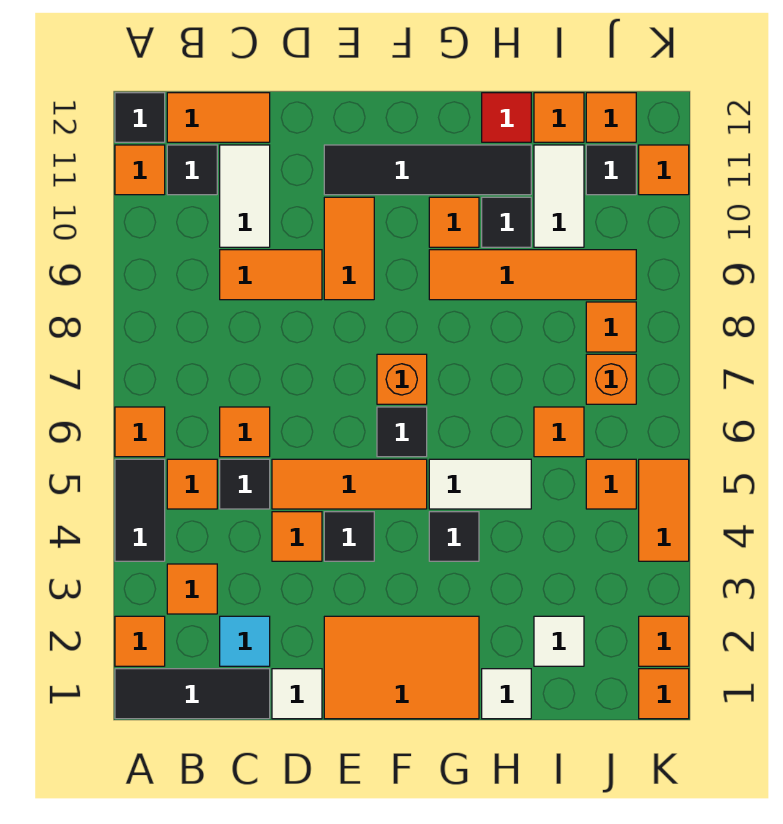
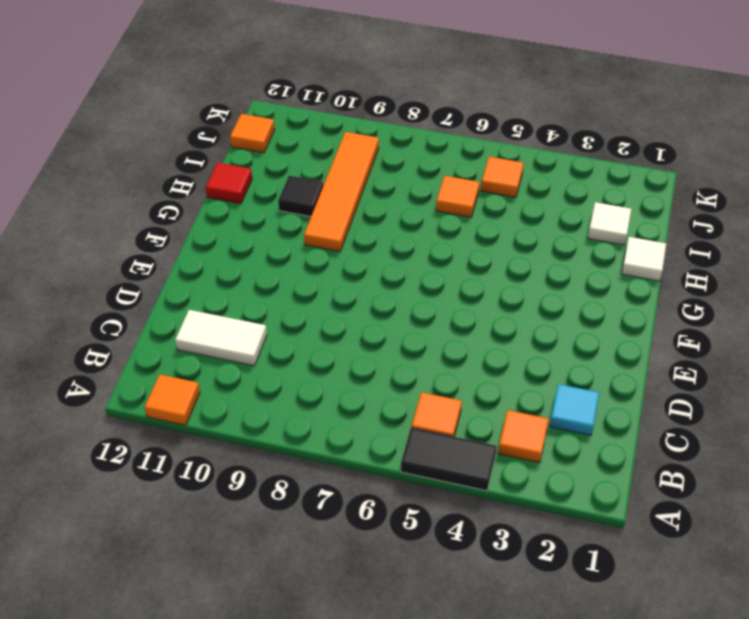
none -> black 1x3 tile [115,669,270,719]
none -> orange 1x1 tile [115,616,165,666]
none -> orange 1x1 tile [115,407,165,457]
none -> black 1x1 tile [115,93,165,142]

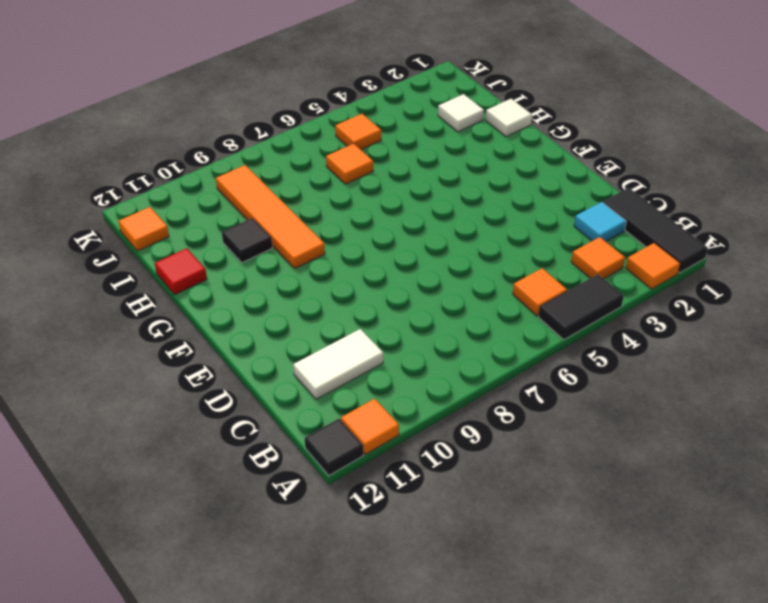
none -> orange 1x1 tile [115,407,165,457]
none -> black 1x1 tile [167,145,217,195]
none -> orange 1x2 tile [167,93,270,142]
none -> black 1x1 tile [220,459,270,509]

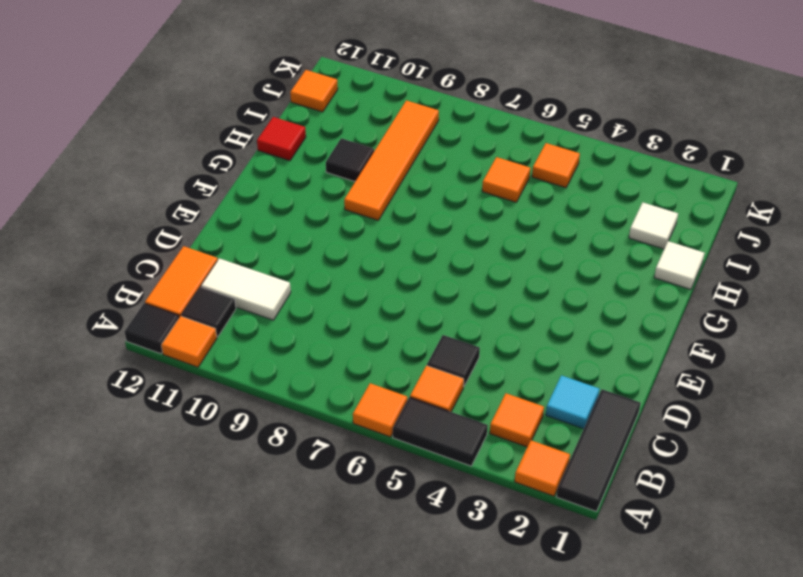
none -> orange 1x1 tile [220,407,270,457]
none -> orange 1x2 tile [220,250,322,300]
none -> white 1x1 tile [272,669,322,719]
none -> orange 1x1 tile [272,512,322,561]

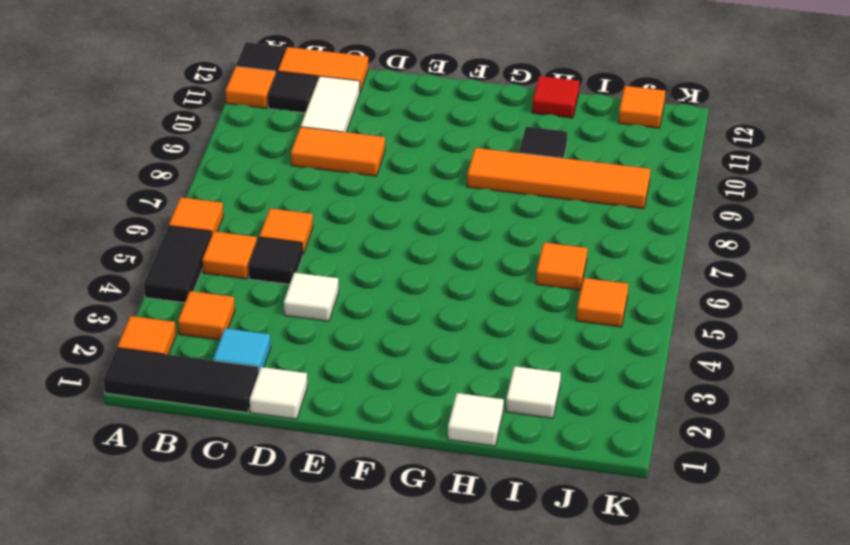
white 1x1 tile [284,273,339,321] -> orange 1x1 tile [272,512,322,561]
none -> orange 1x3 tile [272,459,427,509]
none -> orange 2x3 tile [324,616,479,719]
none -> black 1x1 tile [324,512,374,561]
none -> orange 1x2 tile [324,197,374,300]

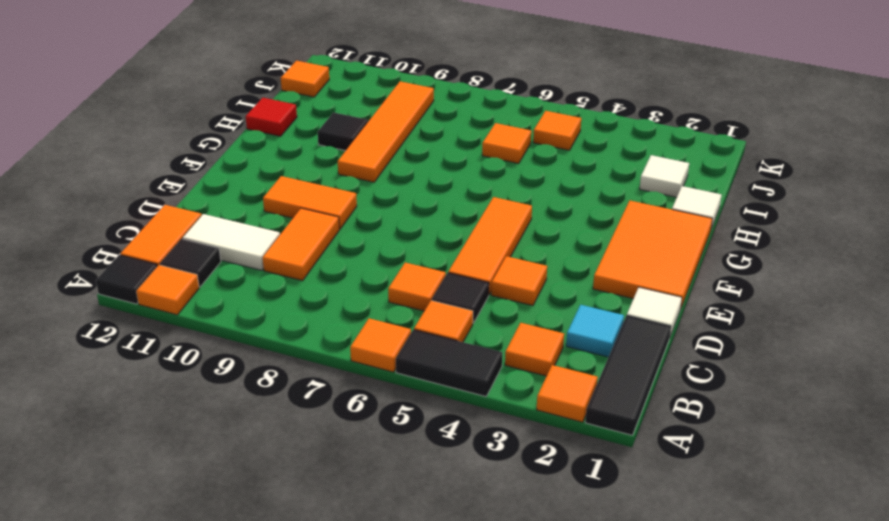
none -> black 1x1 tile [324,512,374,561]
none -> black 1x4 tile [324,145,531,195]
none -> black 1x1 tile [377,407,427,457]
none -> orange 1x1 brick [377,354,427,404]

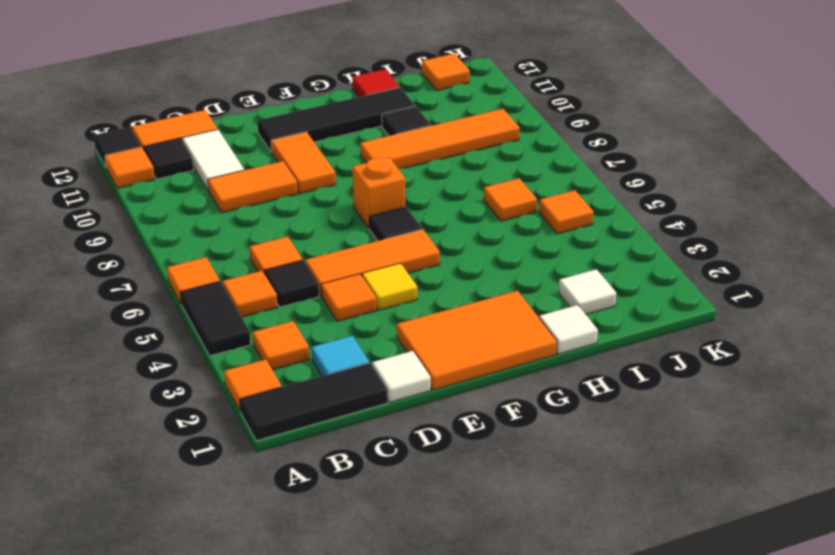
yellow 1x1 tile [362,263,417,310] -> black 1x1 tile [324,512,374,561]
none -> black 1x1 tile [429,512,479,561]
none -> white 1x2 tile [429,459,531,509]
none -> orange 1x1 tile [429,197,479,247]
none -> white 1x2 tile [534,145,584,247]

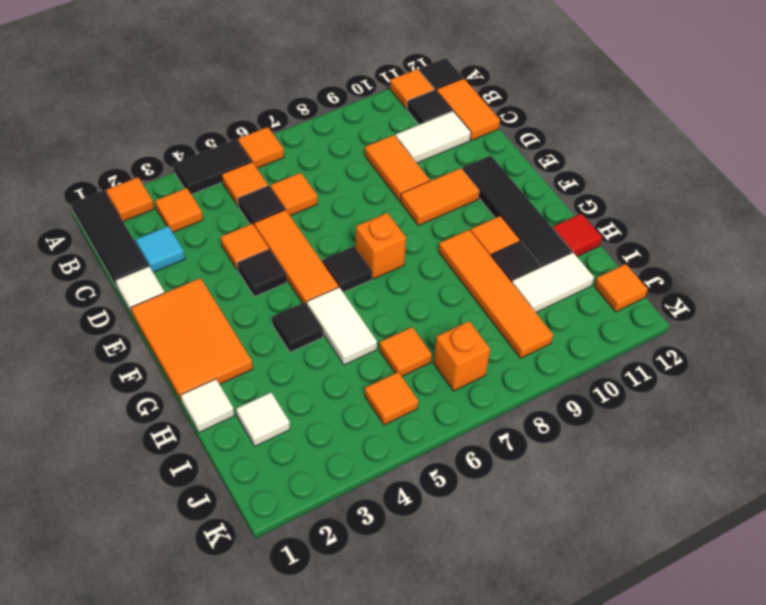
none -> orange 1x1 tile [534,93,584,142]
none -> orange 1x1 tile [586,302,636,352]
none -> black 1x1 tile [586,145,636,195]
none -> orange 1x1 tile [639,669,689,719]

